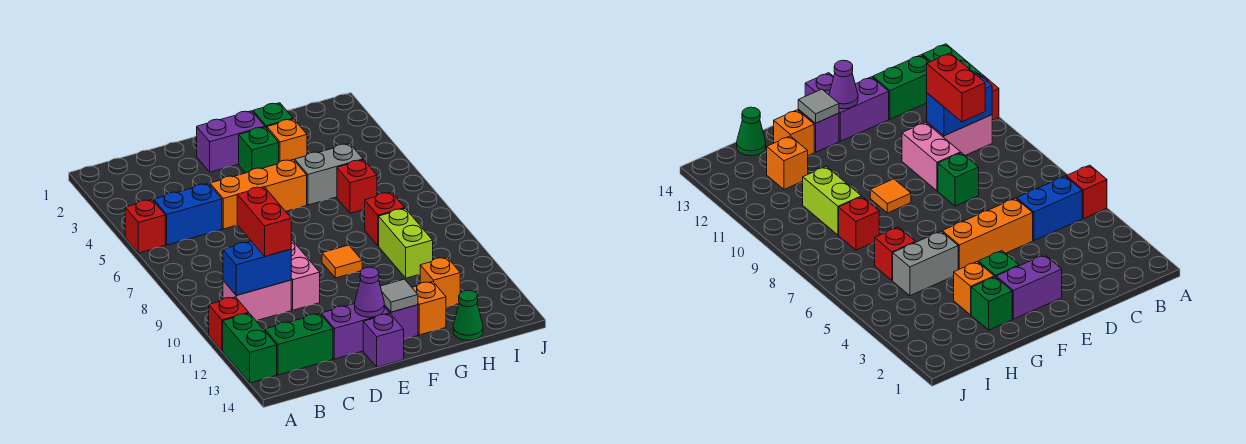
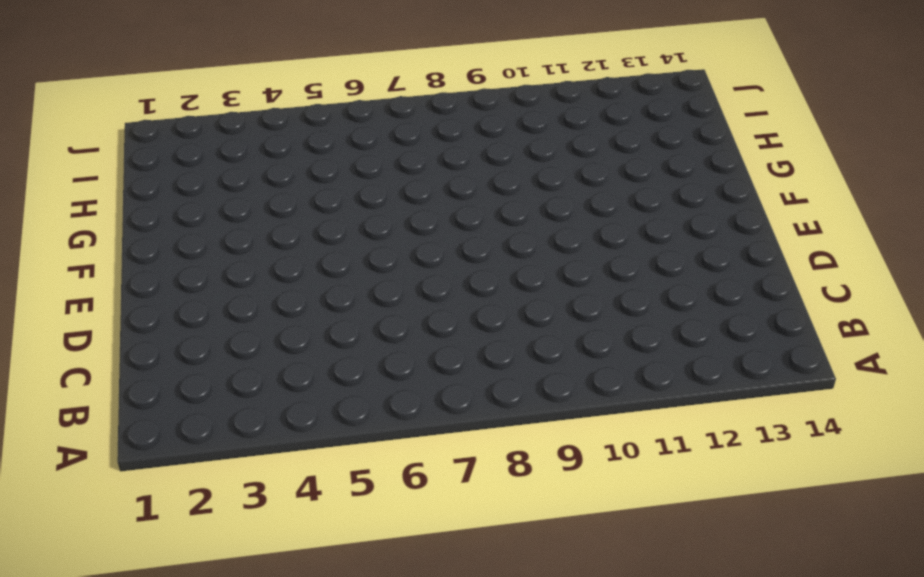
none -> red 1x1 brick [125,200,165,253]
none -> red 1x1 brick [209,297,249,350]
none -> green 1x2 brick [223,313,277,383]

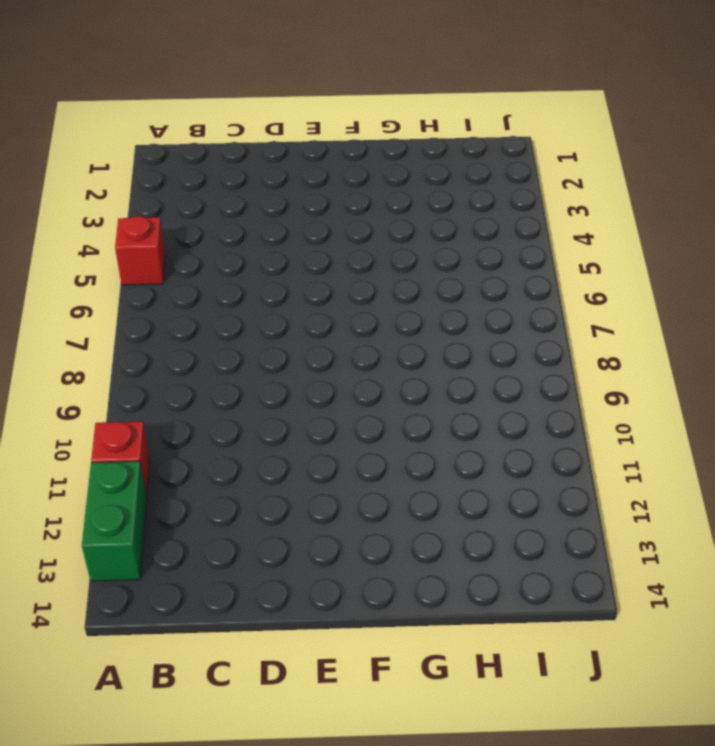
none -> blue 1x2 brick [153,184,222,245]
none -> pink 1x2 brick [223,280,291,321]
none -> green 1x2 brick [265,314,333,375]

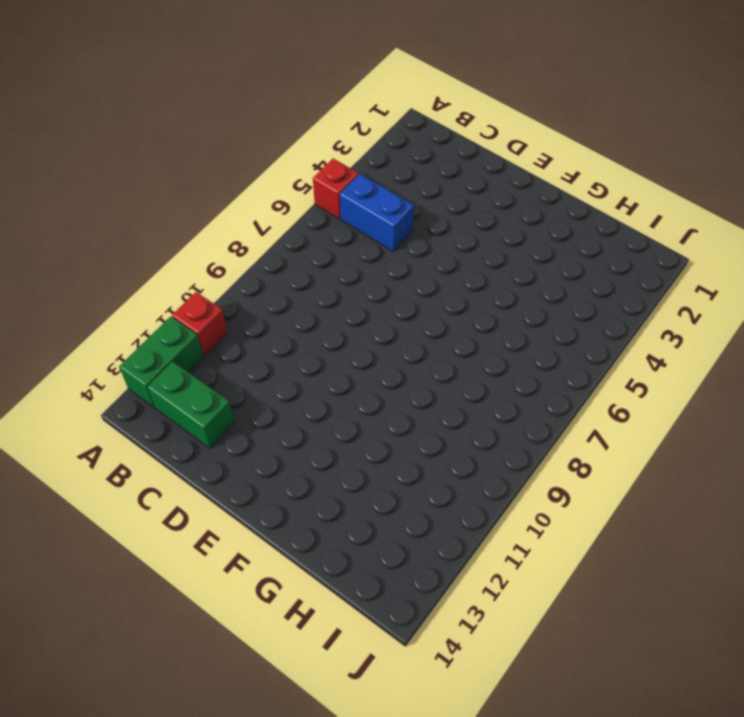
none -> pink 1x2 brick [223,280,291,321]
none -> orange 1x3 brick [210,160,307,229]
none -> green 1x1 brick [938,153,979,206]

